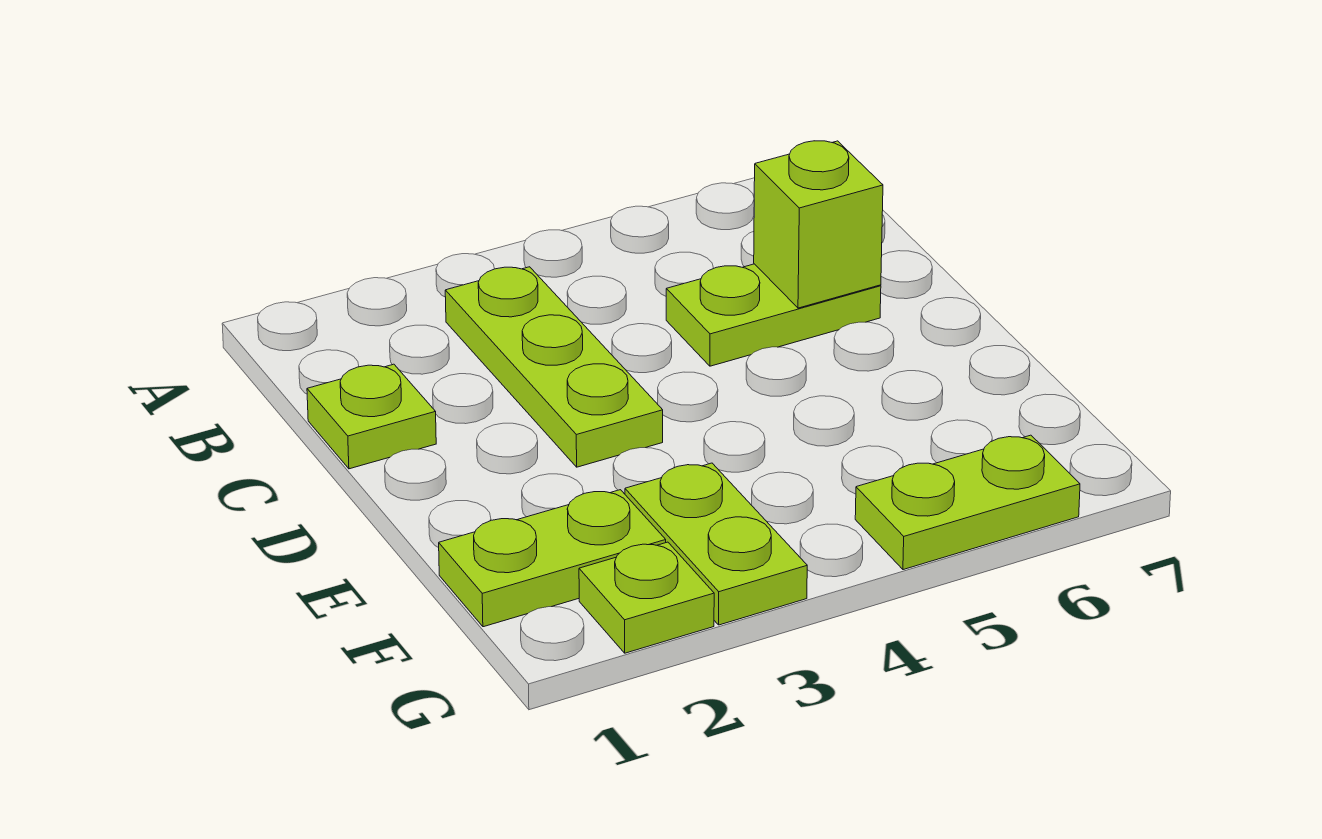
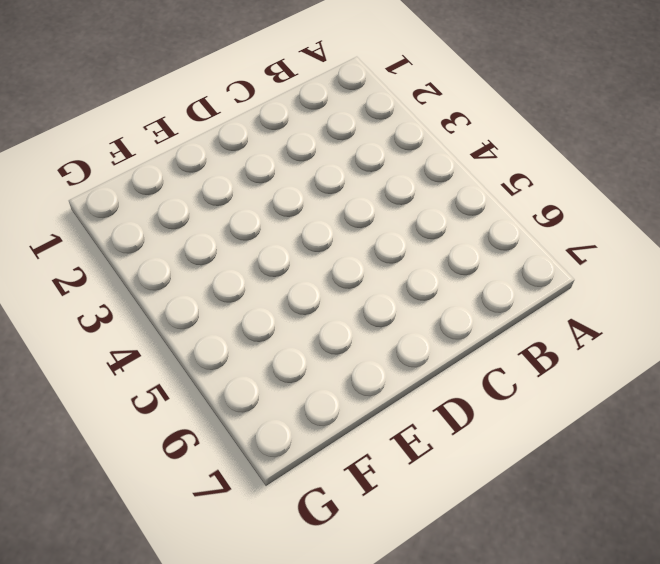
none -> lime 1x3 plate [445,267,663,467]
none -> lime 1x1 plate [307,364,436,469]

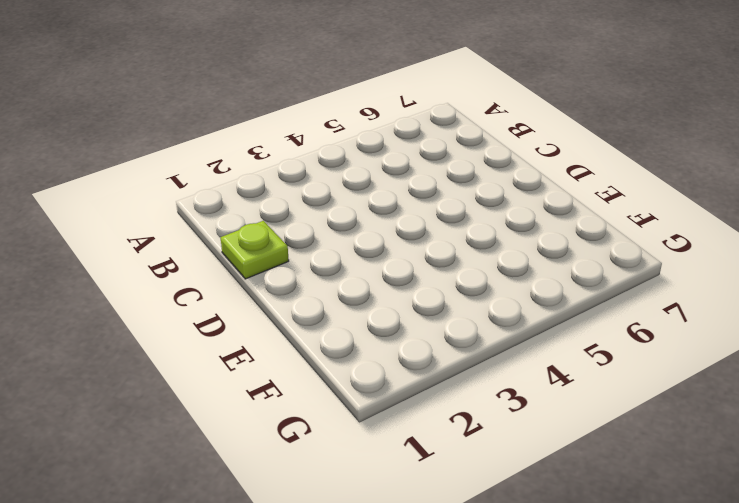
none -> lime 1x3 plate [445,267,663,467]
none -> lime 1x2 plate [666,264,881,366]

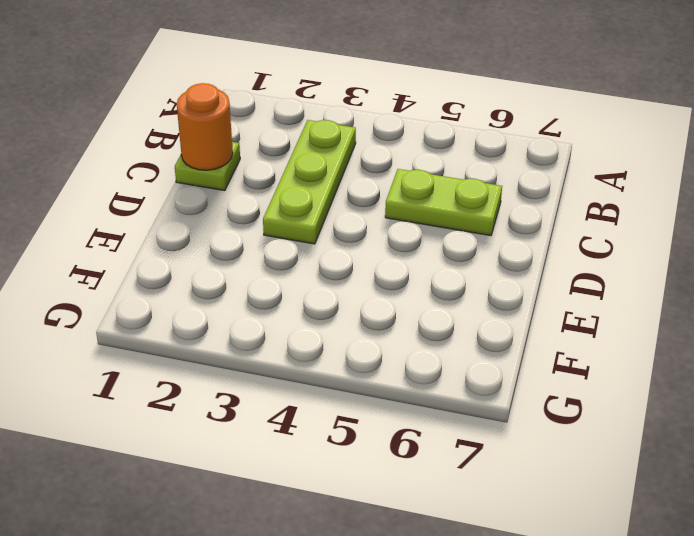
orange 1x1 round brick [177,83,233,170] -> none
none -> lime 1x2 plate [439,490,666,627]
none -> lime 1x2 plate [625,463,807,625]

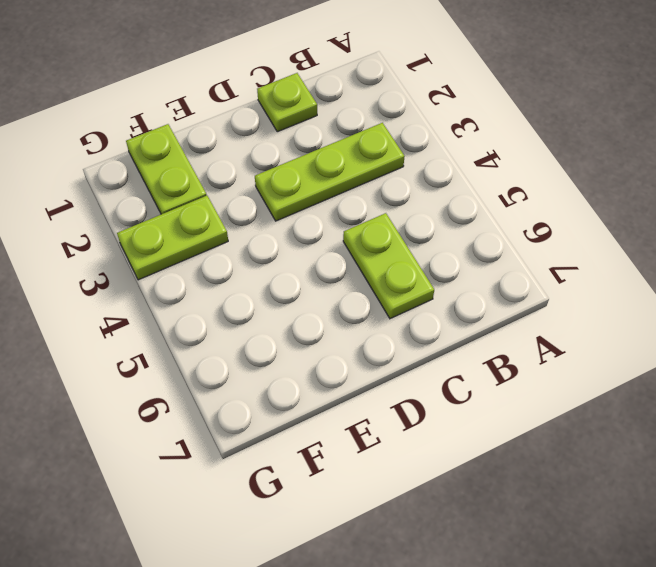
none -> lime 1x1 plate [579,542,714,653]
none -> lime 1x2 plate [855,435,1080,570]

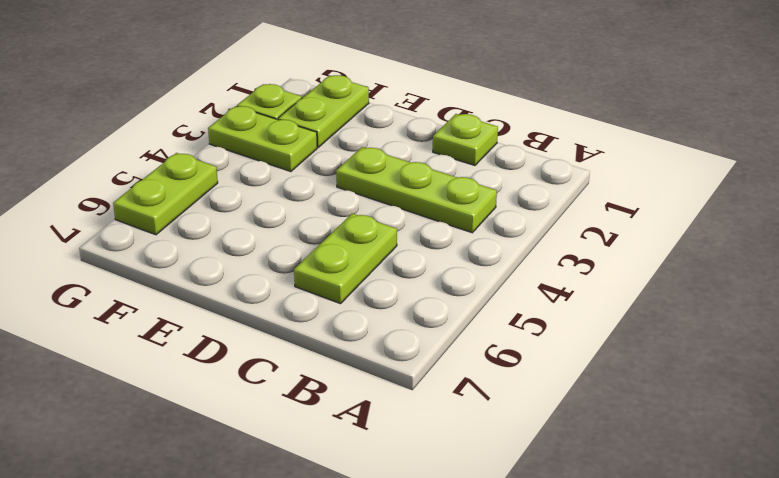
none -> lime 1x1 brick [754,141,883,308]

